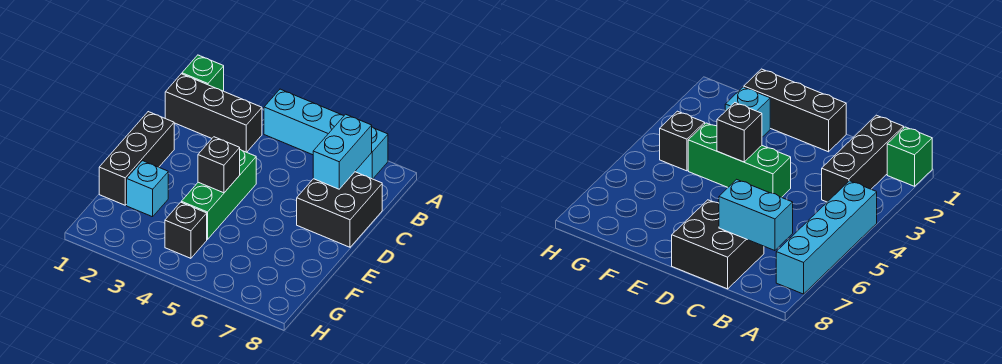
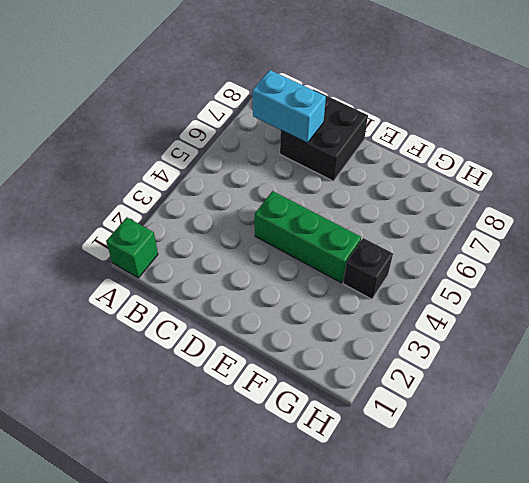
none -> cyan 1x4 brick [264,89,388,179]
none -> black 1x3 brick [165,74,262,152]

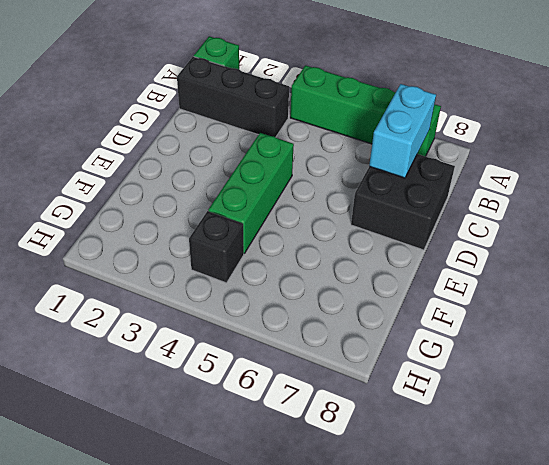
green 1x4 brick [290,65,441,157] -> cyan 1x4 brick [264,89,388,179]
none -> black 1x3 brick [99,112,174,205]
none -> cyan 1x1 brick [127,161,168,217]

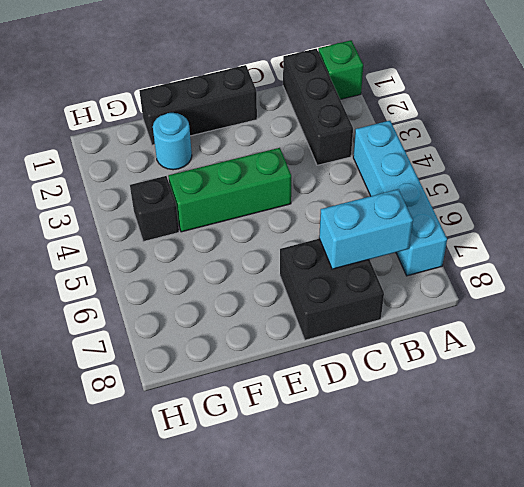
cyan 1x1 round brick [153,113,192,170] -> cyan 1x1 brick [127,161,168,217]
none -> black 1x1 brick [198,137,240,193]

